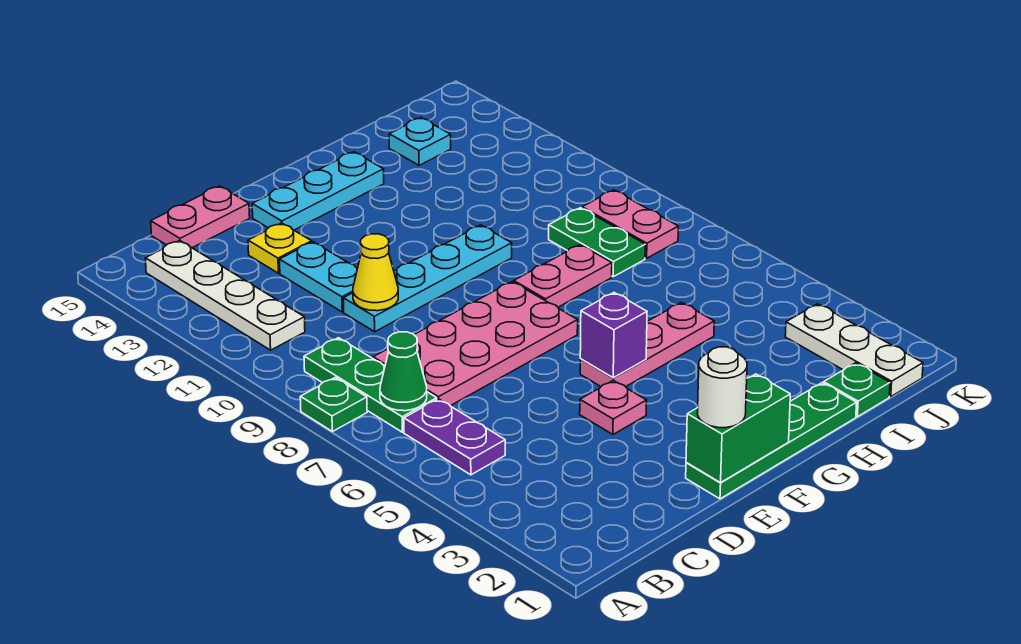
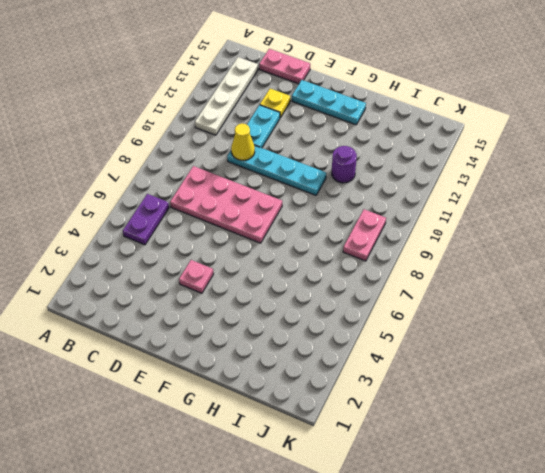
purple 1x1 round brick [332,146,357,183] -> none
none -> green 1x1 plate [300,378,367,432]
none -> green 1x3 plate [304,338,437,432]
none -> green 1x4 plate [686,383,857,499]

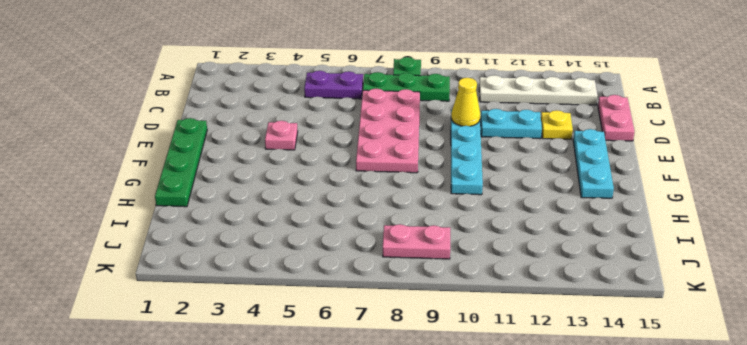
none -> pink 1x3 plate [580,302,714,387]
none -> pink 1x2 plate [514,245,612,307]
none -> green 1x1 plate [824,363,890,417]

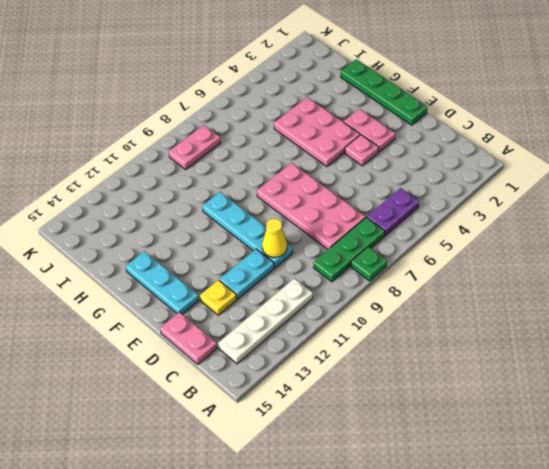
pink 1x2 plate [344,109,395,152] -> pink 1x2 plate moved to [514,245,612,307]
pink 2x3 plate [274,97,360,167] -> pink 1x3 plate [580,302,714,387]
none -> green 1x1 plate [824,363,890,417]
none -> green 1x2 plate [549,208,645,277]
none -> cyan 1x1 plate [389,118,451,165]

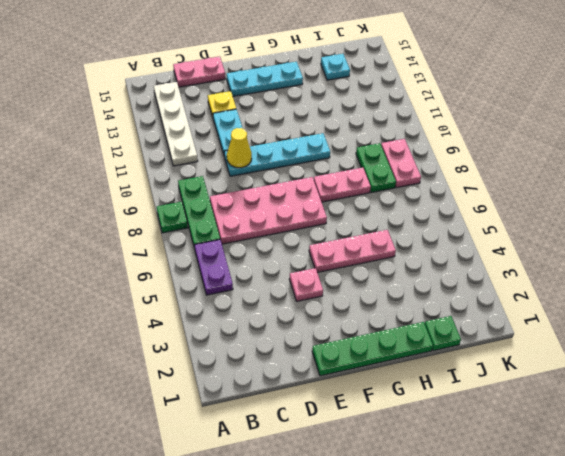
none -> white 1x3 plate [785,304,923,397]
none -> green 1x1 cone [380,332,427,411]
none -> green 1x2 brick [686,374,790,483]

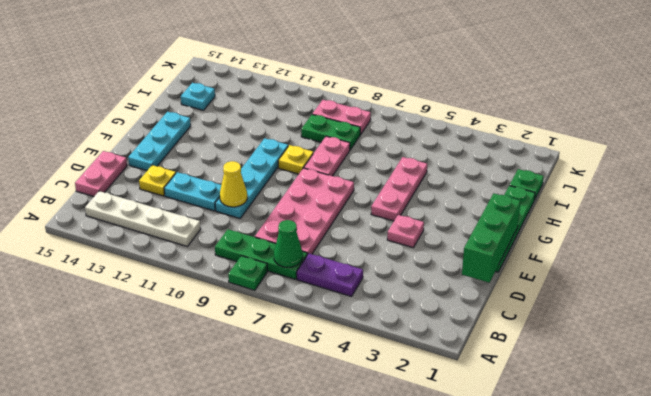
green 1x3 brick [462,193,521,283] -> green 1x2 brick [686,374,790,483]
yellow 1x1 plate [278,145,313,174] -> none
none -> white 1x3 plate [785,304,923,397]
none -> purple 1x1 brick [580,293,647,378]
none -> white 1x1 round brick [697,347,747,428]

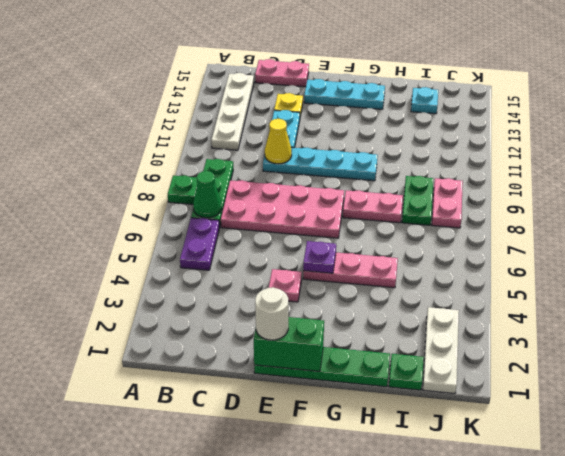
purple 1x1 plate [303,241,336,273] -> purple 1x1 brick [580,293,647,378]

